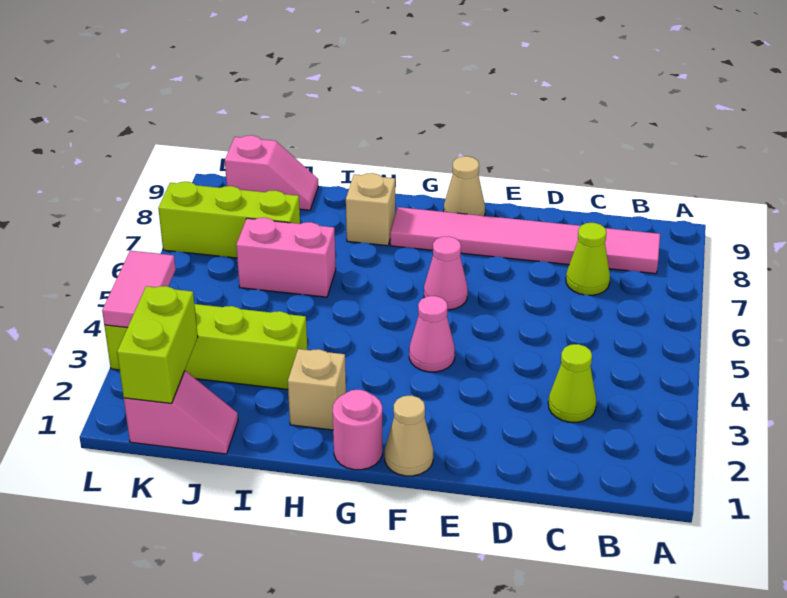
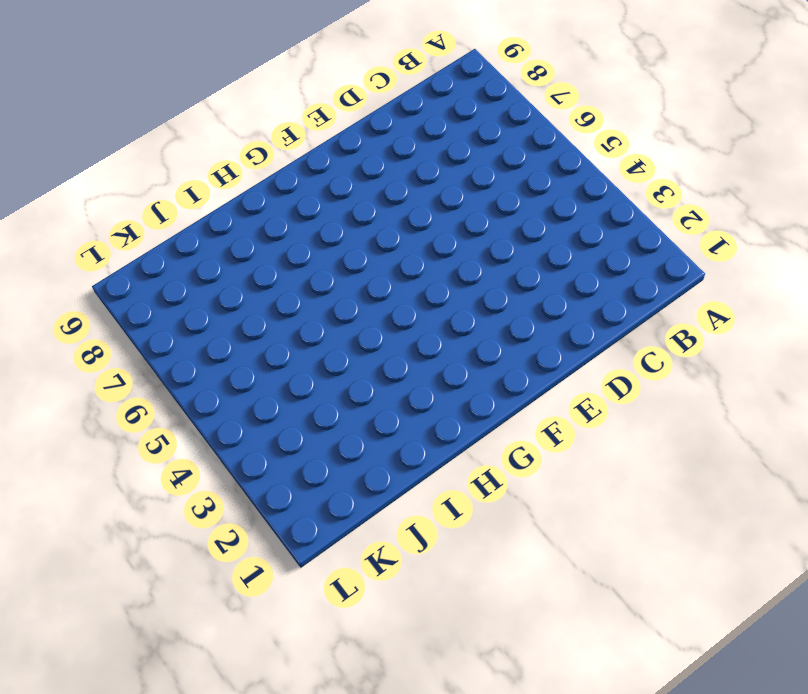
none -> pink 1x6 tile [390,207,660,274]
none -> lime 1x1 cone [548,344,596,422]
none -> lime 1x1 cone [566,223,610,295]

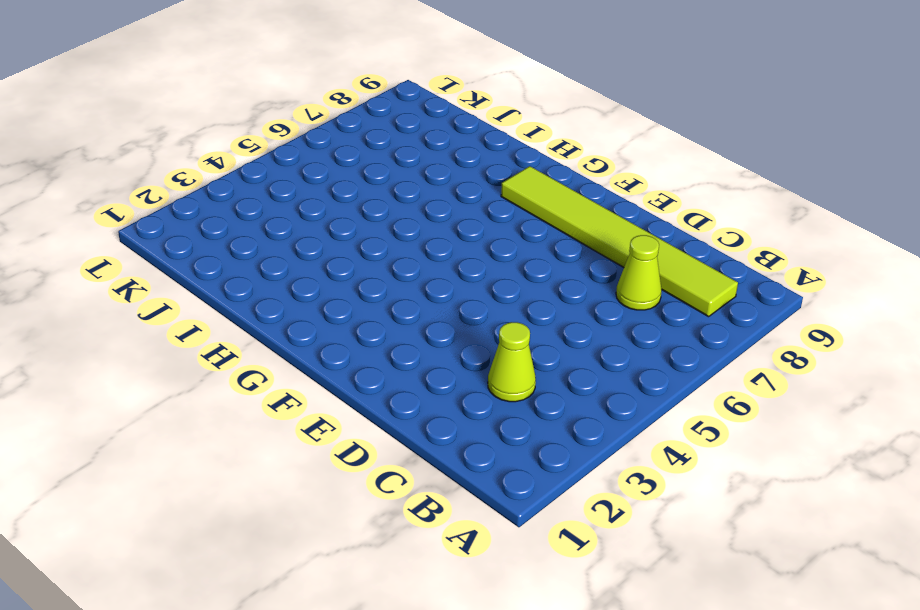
lime 1x6 tile [501,166,738,317] -> pink 1x6 tile [390,207,660,274]
none -> tan 1x1 cone [385,395,433,476]
none -> pink 1x1 cone [409,296,455,372]
none -> pink 1x1 cone [424,236,468,310]

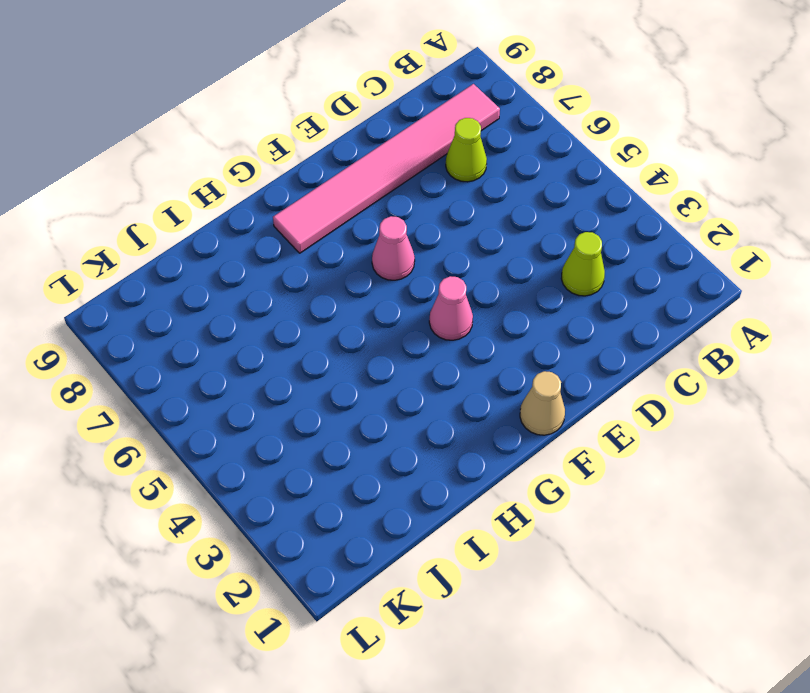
none -> tan 1x1 cone [444,156,485,216]
none -> pink 1x1 round brick [333,390,382,470]
none -> tan 1x1 brick [288,349,346,430]

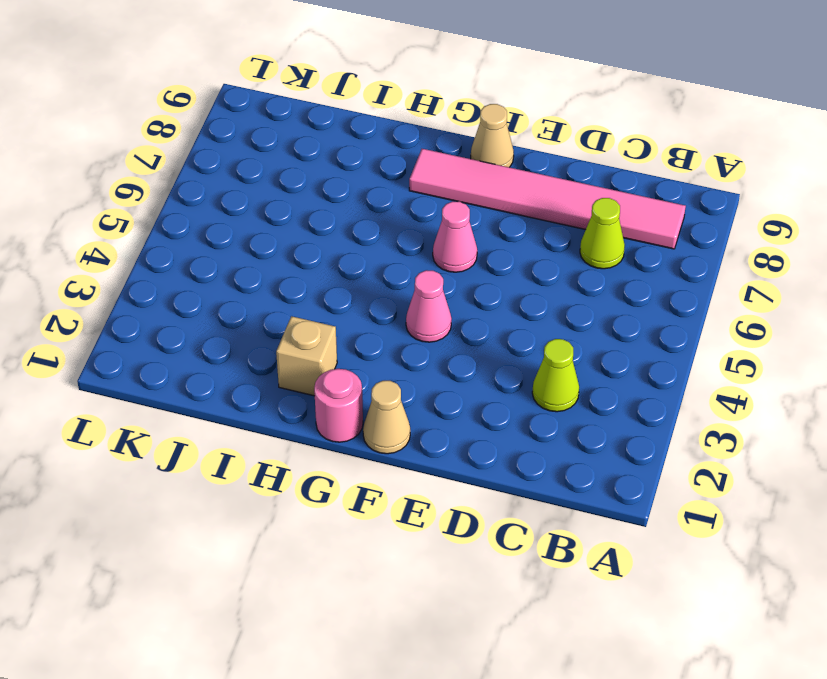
none -> tan 1x1 brick [346,173,395,246]
none -> lime 1x4 brick [104,304,307,389]
none -> pink 1x2 brick [236,218,336,297]

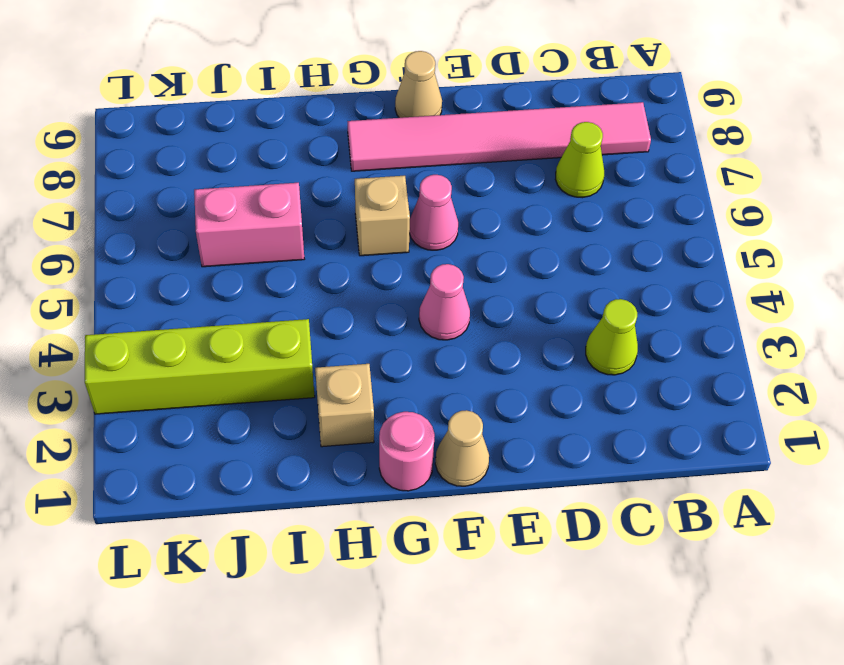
tan 1x1 brick [355,176,410,256] -> tan 1x1 brick moved to [346,173,395,246]
none -> pink 1x2 slope [124,371,238,454]
none -> lime 1x3 brick [158,182,300,258]
none -> pink 1x2 slope [225,135,318,210]

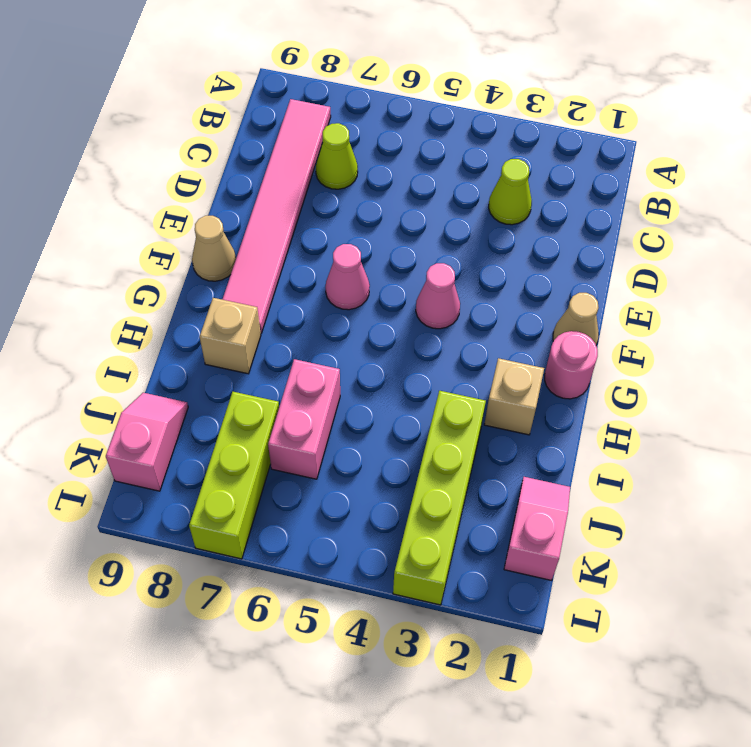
none -> lime 1x2 brick [117,286,198,403]
none -> pink 1x2 tile [102,251,176,328]

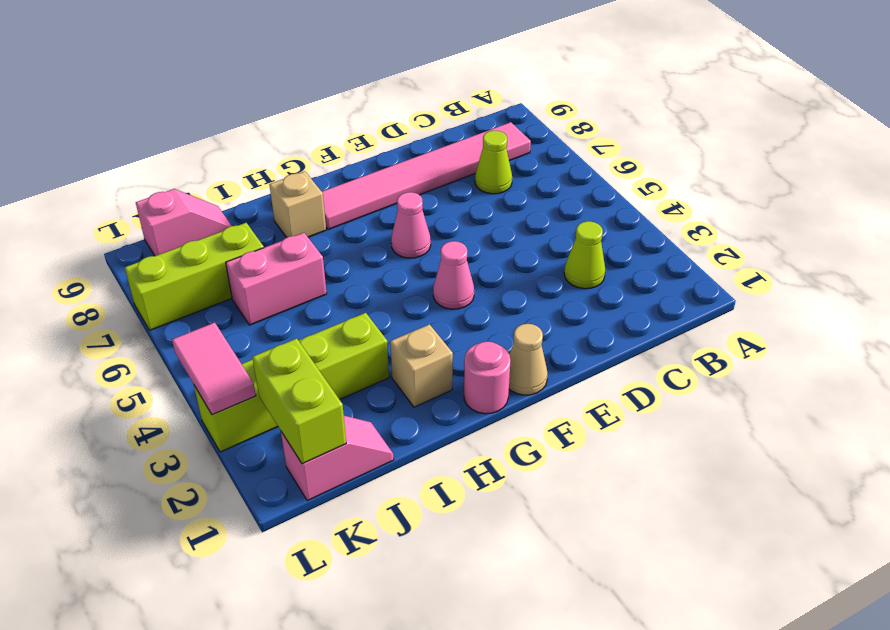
none -> tan 1x1 cone [444,156,485,216]

